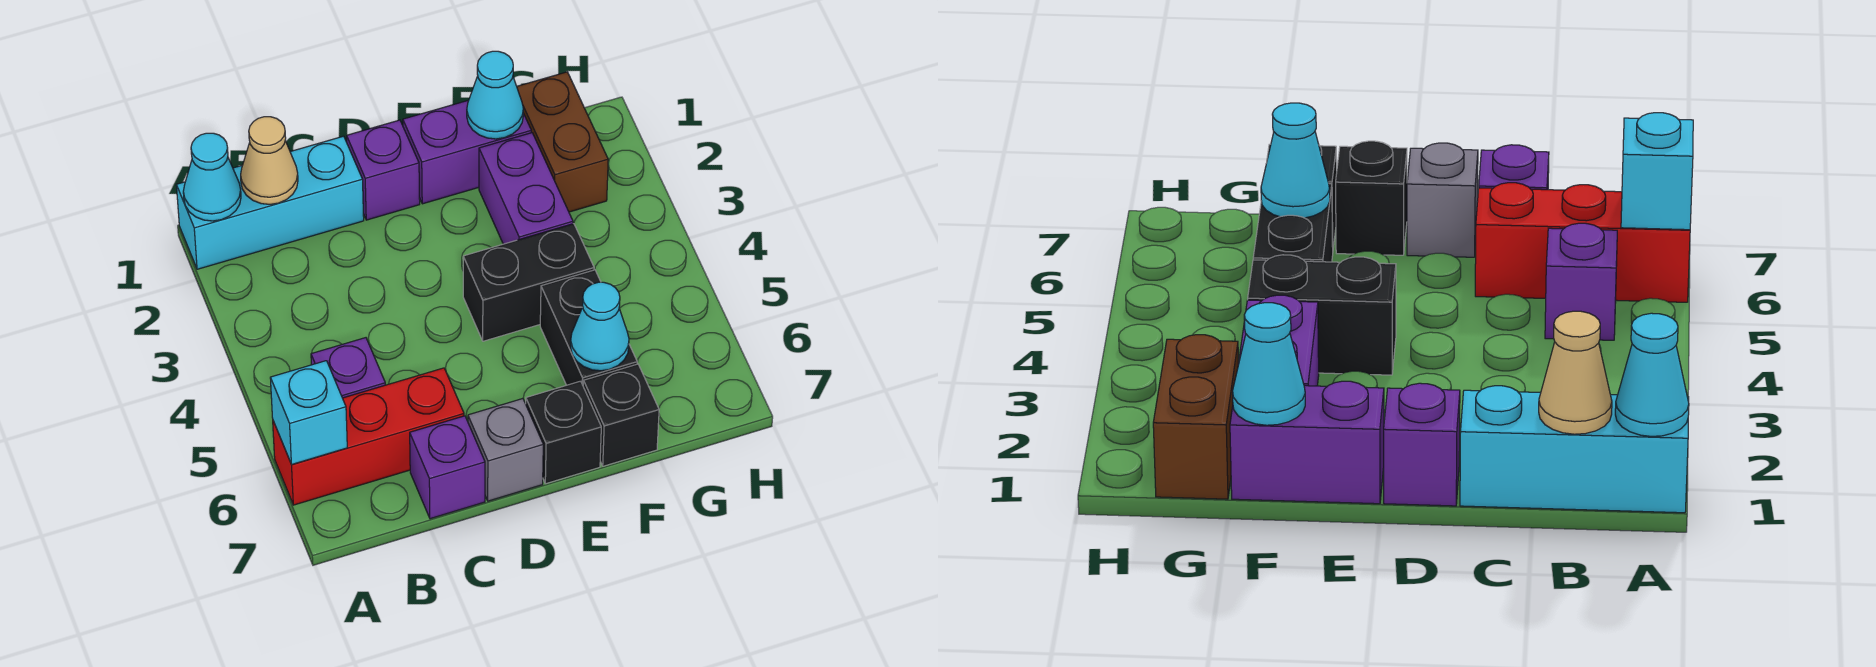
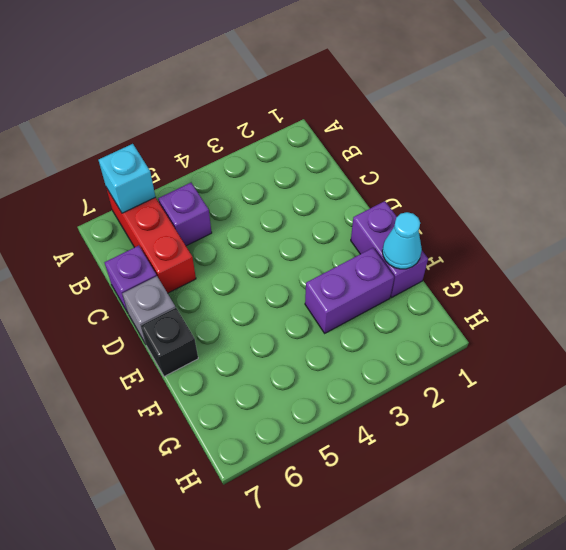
none -> cyan 1x3 brick [176,136,364,269]
none -> purple 1x1 brick [347,120,420,220]
none -> black 1x2 brick [463,224,594,341]

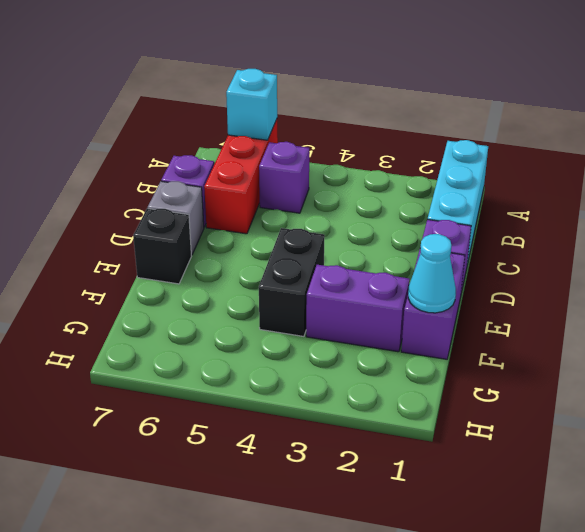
none -> black 1x2 brick [540,270,637,385]
none -> black 1x1 brick [583,364,659,466]
none -> brown 1x2 brick [517,72,608,212]

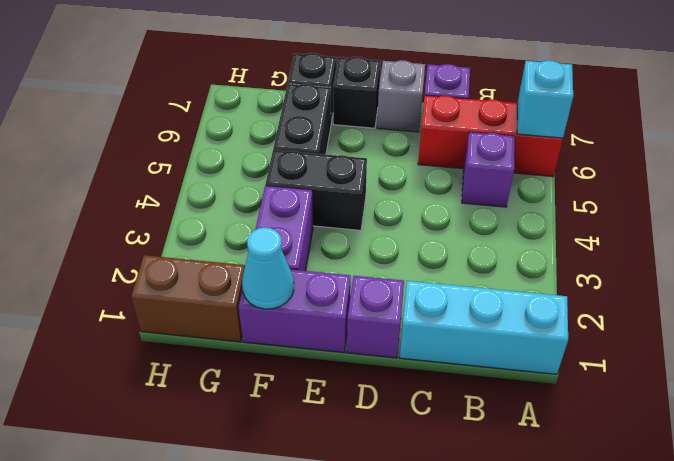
brown 1x2 brick [131,255,245,342] -> brown 1x2 brick turned to [517,72,608,212]
none -> cyan 1x1 cone [183,133,241,221]
none -> tan 1x1 cone [241,117,298,204]
none -> cyan 1x1 cone [571,282,629,371]

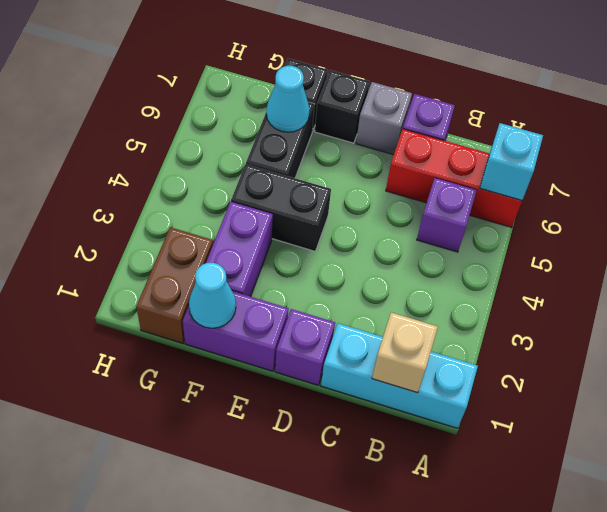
tan 1x1 brick [372,312,438,393] -> tan 1x1 cone [241,117,298,204]
none -> cyan 1x1 cone [183,133,241,221]

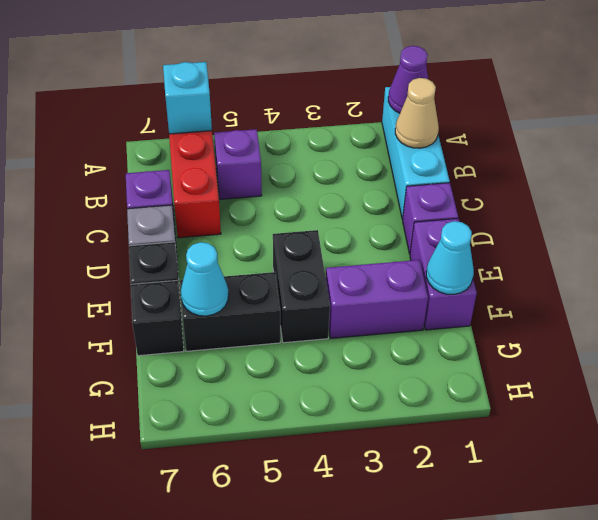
purple 1x1 cone [388,46,428,113] -> cyan 1x1 cone [183,133,241,221]
none -> brown 1x2 brick [517,72,608,212]

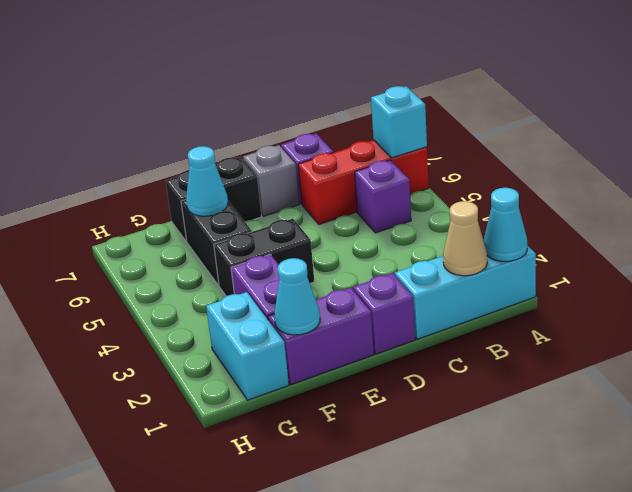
cyan 1x2 brick [206,292,289,400] -> brown 1x2 brick [517,72,608,212]

